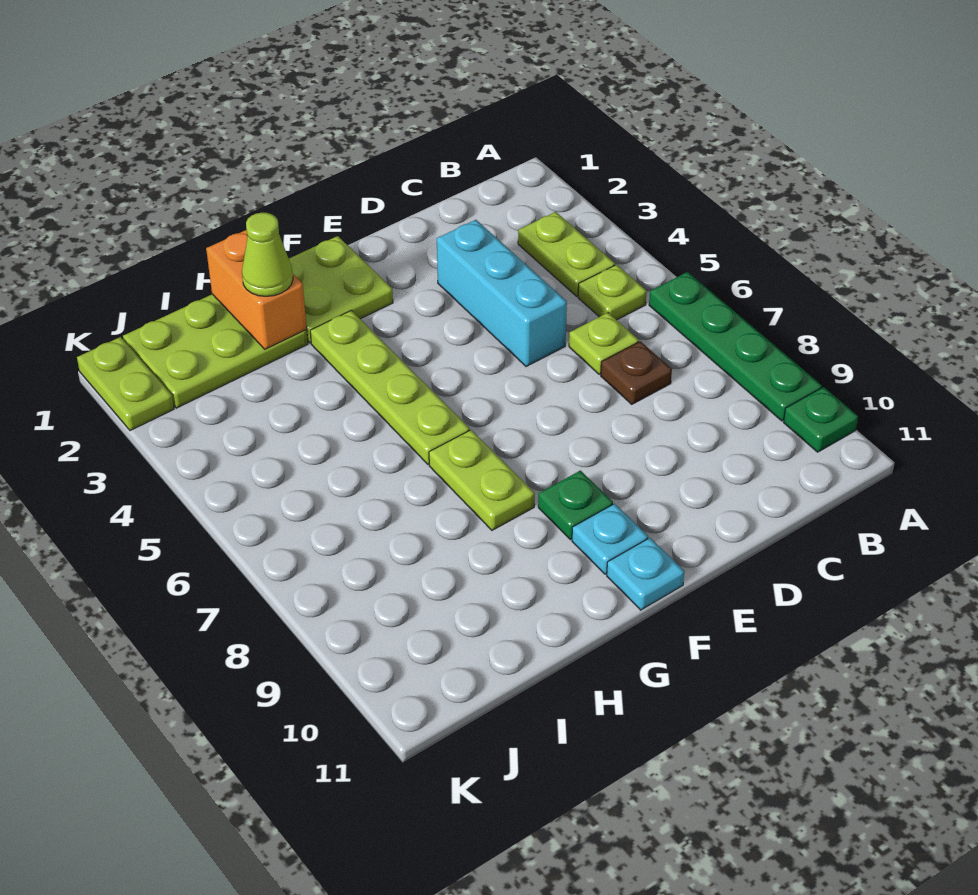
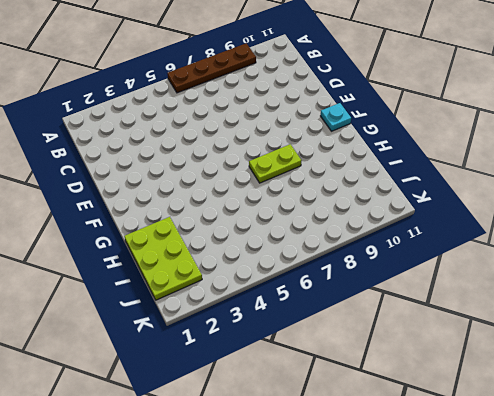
brown 1x4 plate [167,43,256,93] -> green 1x4 plate [649,272,822,421]
none -> green 1x1 plate [784,387,858,452]
none -> lime 1x2 plate [518,212,615,296]
none -> lime 1x1 plate [578,265,647,320]

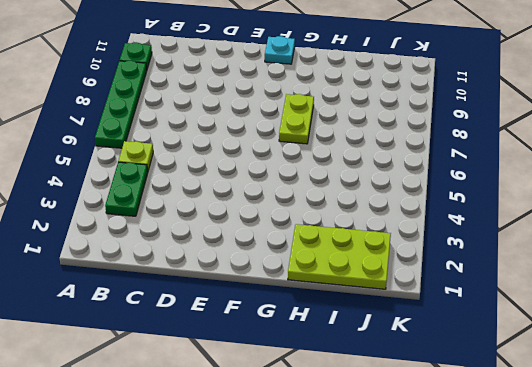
green 1x2 plate [105,162,148,216] -> lime 1x2 plate [518,212,615,296]
none -> lime 1x1 plate [569,313,639,374]
none -> brown 1x1 plate [601,341,672,404]
none -> cyan 1x3 brick [437,220,567,367]

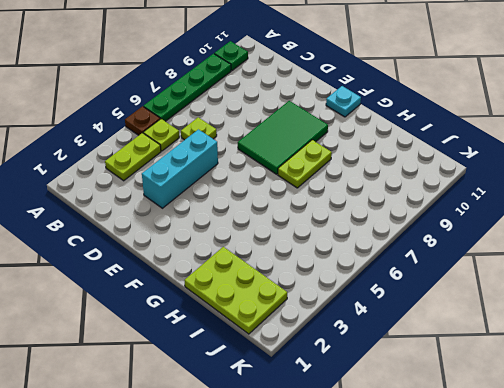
brown 1x1 plate [125,106,160,135] -> brown 1x1 plate moved to [601,341,672,404]
green 2x3 tile [238,101,328,174] -> green 1x1 plate [538,471,613,540]
none -> lime 2x2 plate [289,236,393,343]
none -> cyan 1x1 plate [572,504,648,574]
none -> lime 1x4 plate [310,310,470,464]

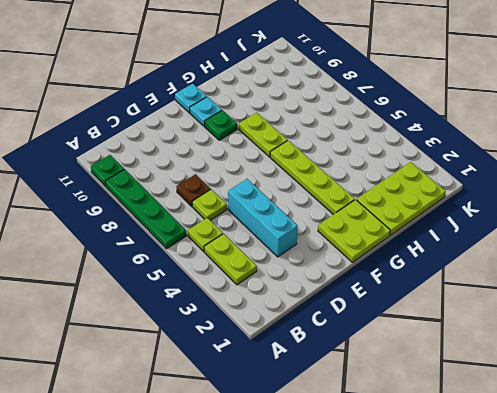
none -> lime 1x2 plate [77,337,174,431]
none -> orange 1x2 brick [206,230,307,349]
none -> lime 1x1 cone [242,213,293,296]

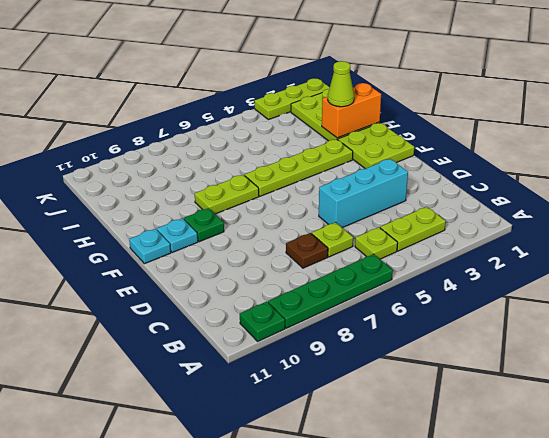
lime 1x3 plate [254,78,330,120] -> lime 1x2 plate [77,337,174,431]

